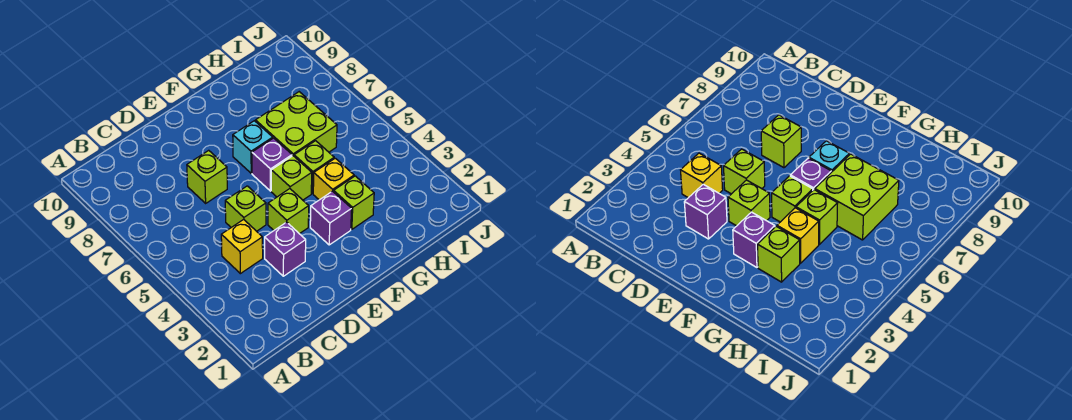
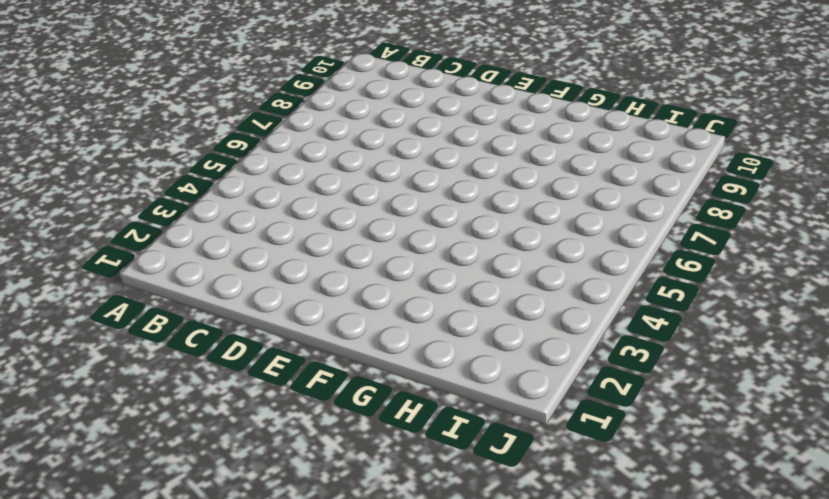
none -> yellow 1x1 brick [221,219,263,274]
none -> purple 1x1 brick [265,222,306,276]
none -> lime 1x1 brick [225,186,266,231]

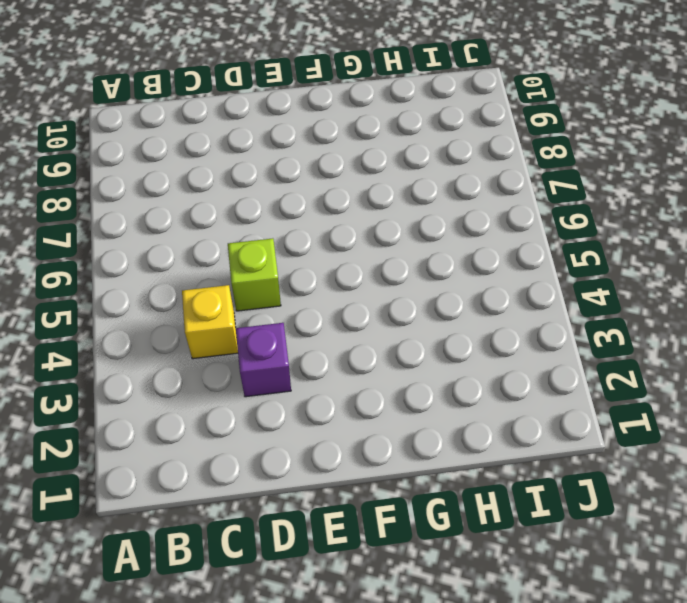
none -> lime 1x1 brick [187,150,227,203]
none -> lime 1x1 brick [268,189,309,234]
none -> purple 1x1 brick [310,191,352,245]

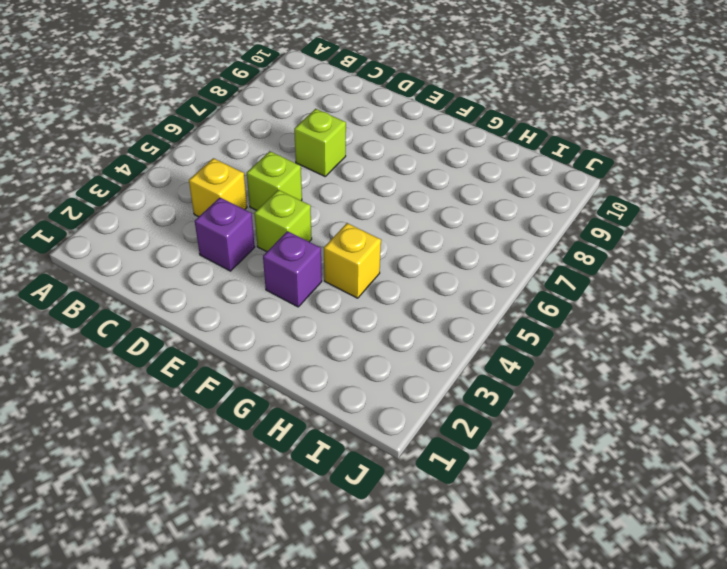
none -> lime 1x1 brick [271,156,312,200]
none -> purple 1x1 brick [252,138,292,191]
none -> cyan 1x1 brick [233,121,273,173]

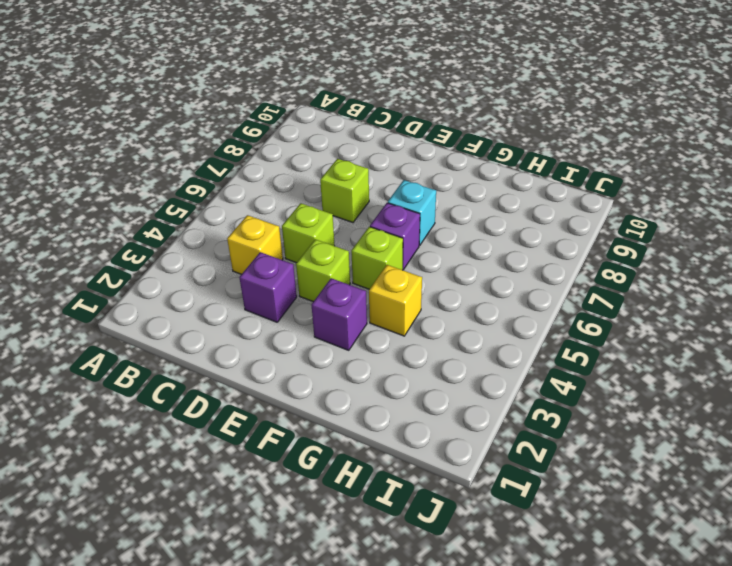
none -> lime 1x1 brick [334,176,374,229]
none -> lime 1x1 brick [294,141,334,194]
none -> lime 2x2 brick [255,92,337,156]

